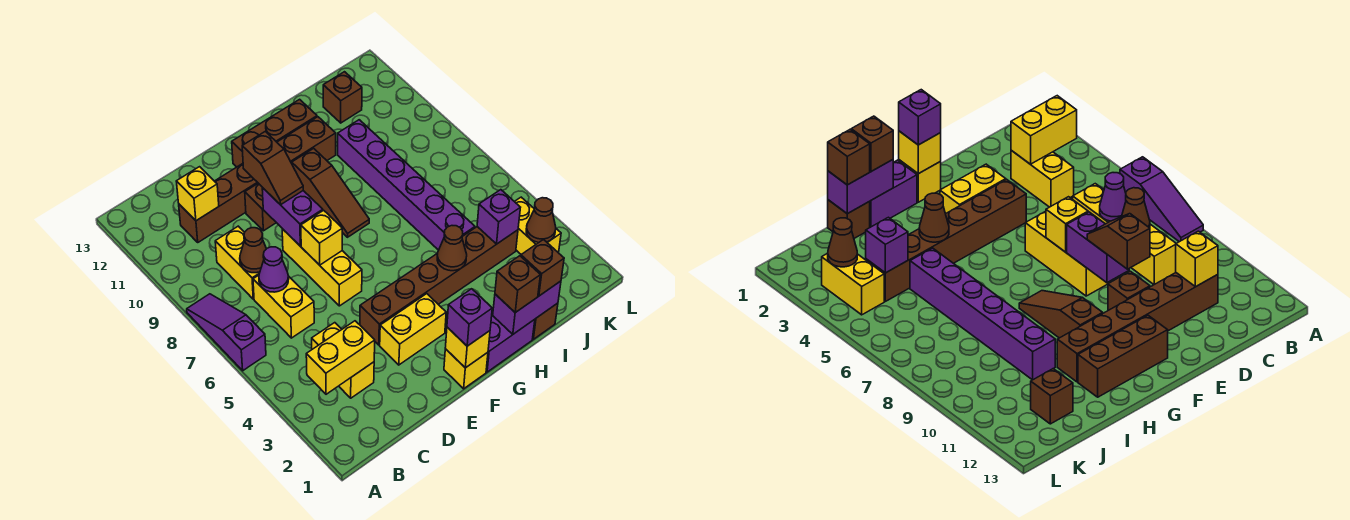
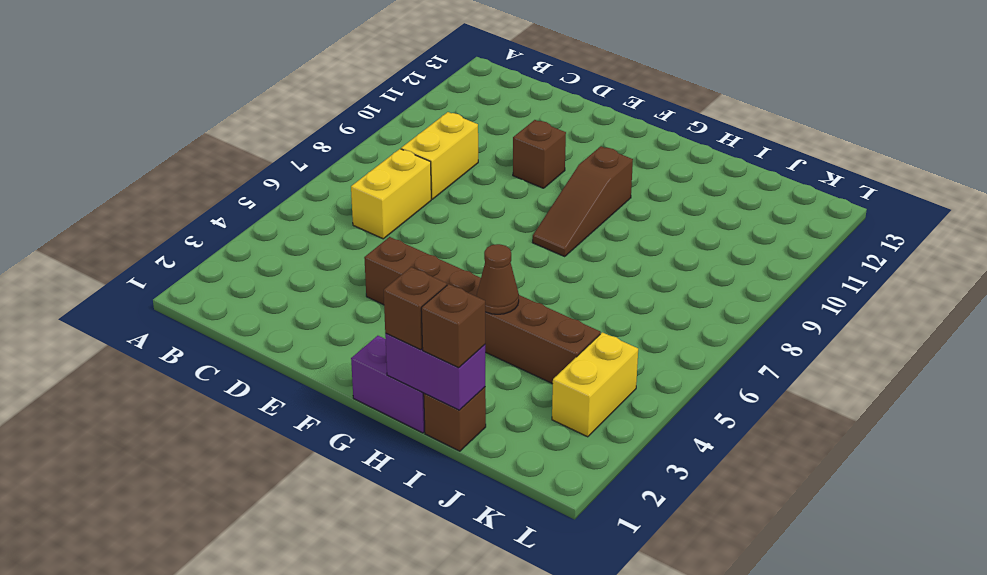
none -> purple 1x3 slope [187,294,266,371]
none -> yellow 1x2 brick [312,323,374,398]
none -> brown 1x6 brick [179,117,336,242]
none -> yellow 1x2 brick [380,294,446,365]

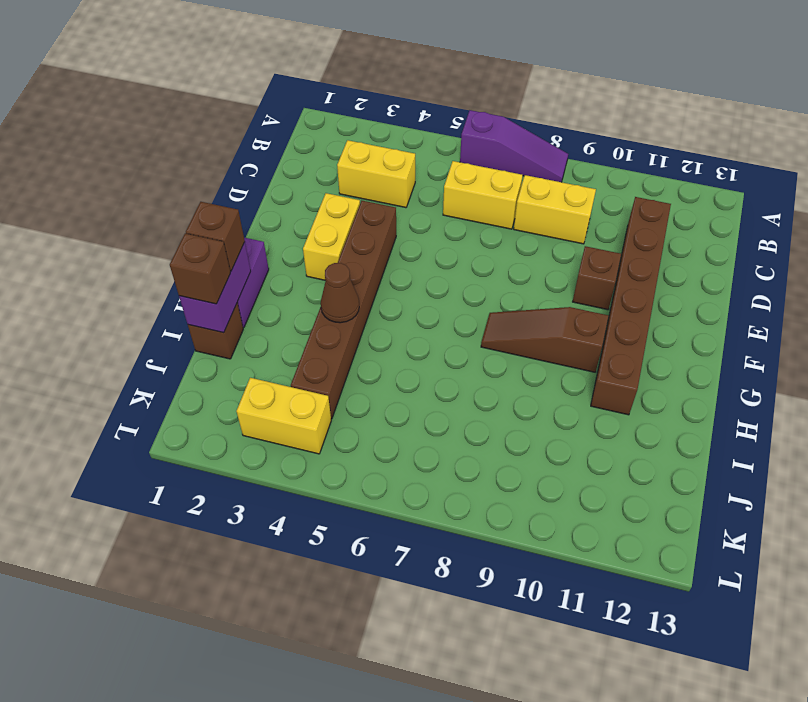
none -> yellow 1x3 brick [282,229,362,306]
none -> yellow 1x1 brick [444,349,488,389]
none -> brown 1x3 brick [232,99,317,167]
none -> purple 1x6 brick [338,120,475,250]

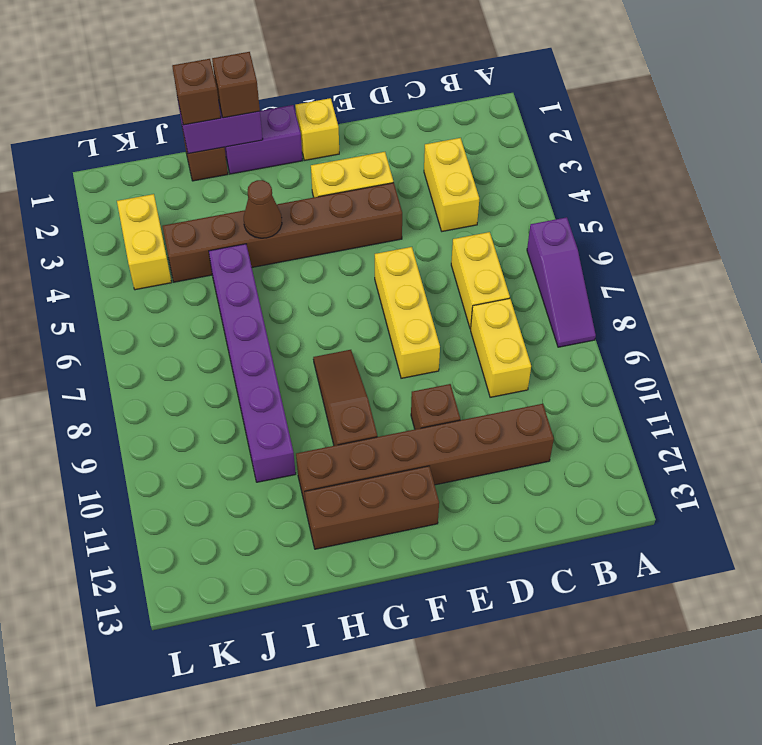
none -> brown 1x1 brick [323,72,362,123]
none -> yellow 1x2 brick [306,321,375,394]
none -> purple 1x1 cone [259,247,289,292]
none -> brown 1x1 cone [240,228,267,273]

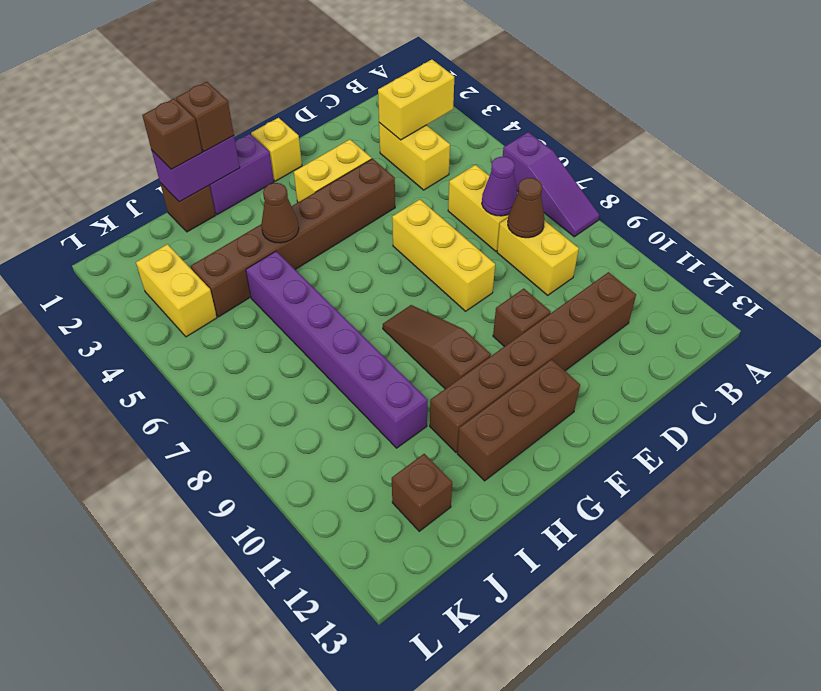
none -> yellow 1x1 brick [176,167,219,221]
none -> yellow 1x1 brick [301,210,342,265]
none -> purple 1x2 brick [262,188,323,246]
none -> yellow 1x1 brick [445,327,490,368]

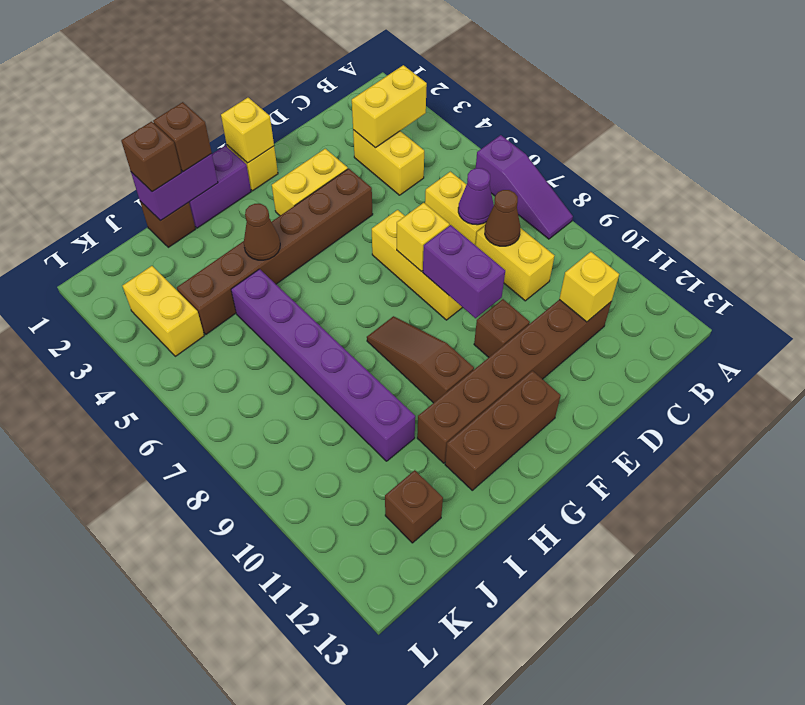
none -> purple 1x1 brick [477,190,520,244]
none -> brown 1x1 cone [526,198,556,243]
none -> brown 1x2 slope [242,131,303,205]
none -> purple 1x1 brick [447,289,492,346]

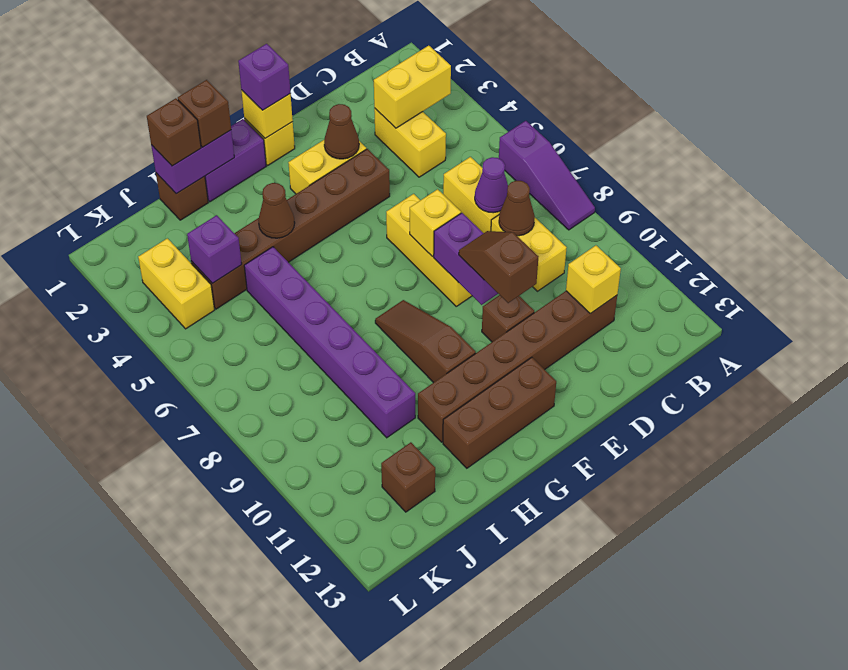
brown 1x1 cone [324,104,359,159] -> brown 1x1 cone moved to [526,198,556,243]

